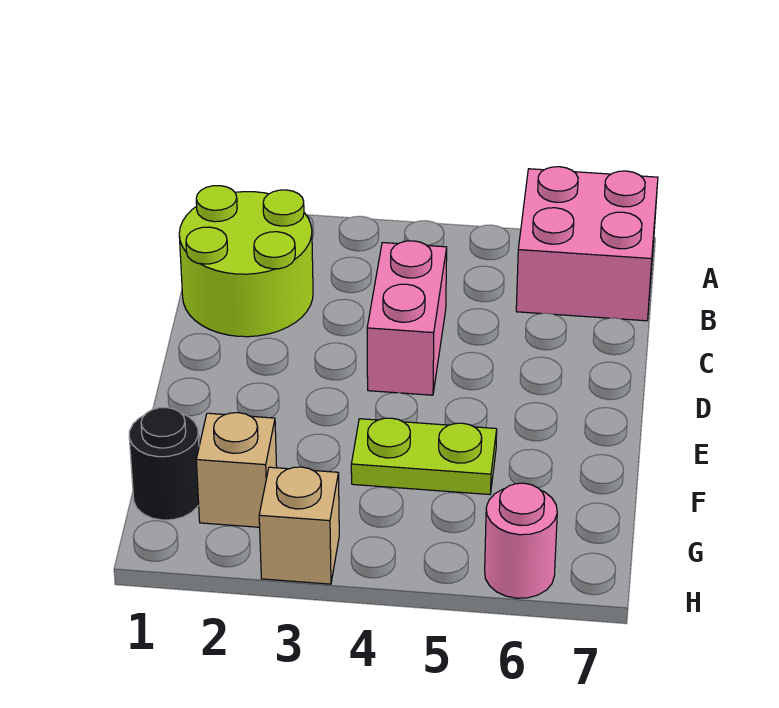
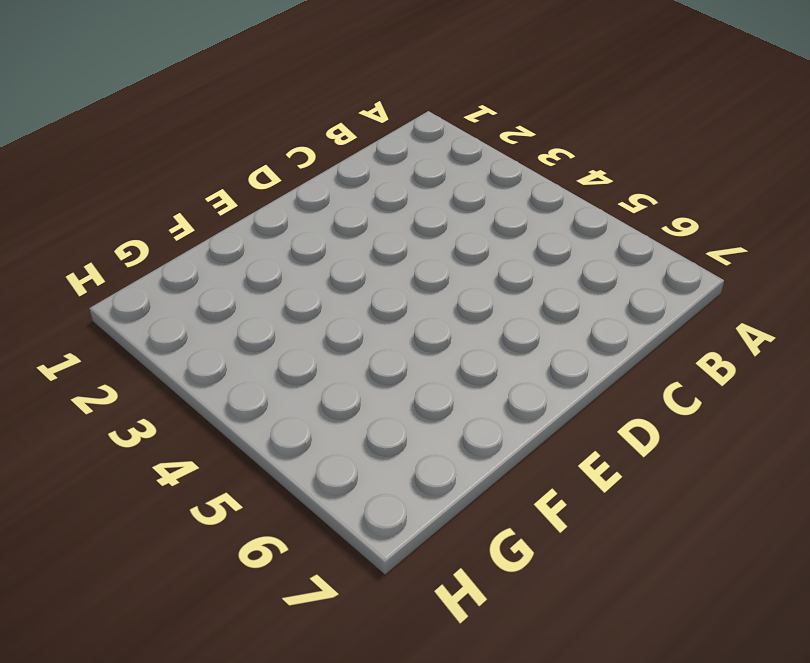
none -> pink 2x2 brick [516,167,658,321]
none -> lime 2x2 round brick [179,186,313,337]

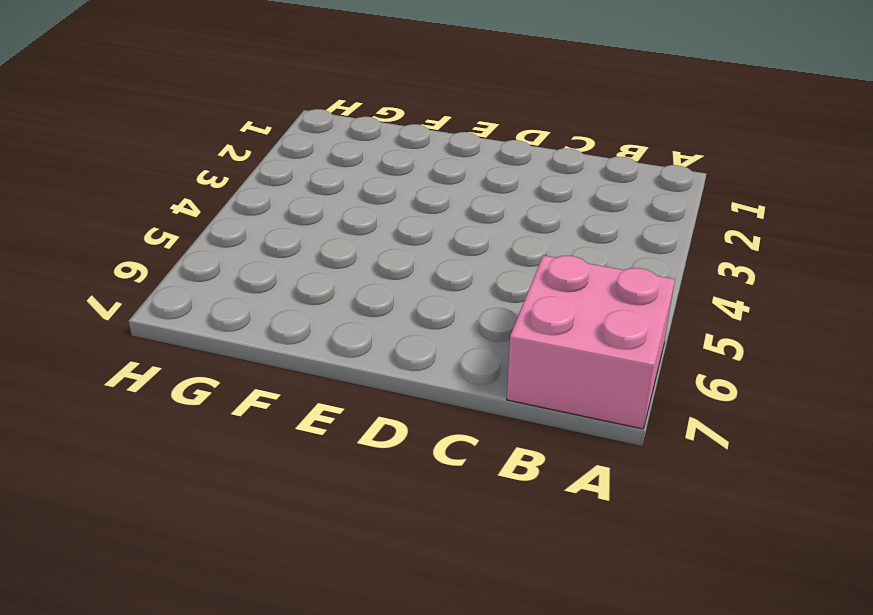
none -> lime 2x2 round brick [179,186,313,337]
none -> pink 1x2 brick [367,241,447,395]

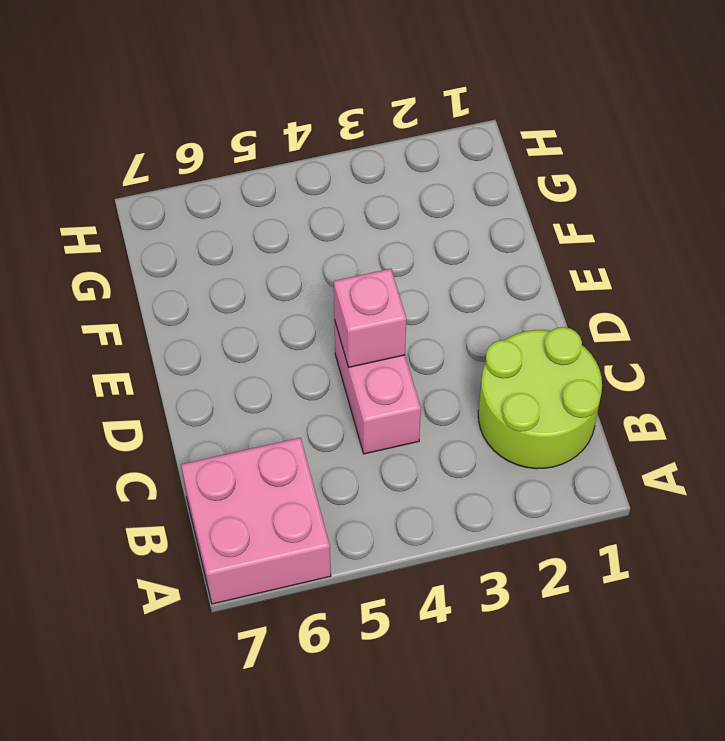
pink 1x1 brick [334,269,406,368] -> none
none -> lime 1x2 plate [351,418,497,495]
none -> black 1x1 round brick [129,407,199,520]

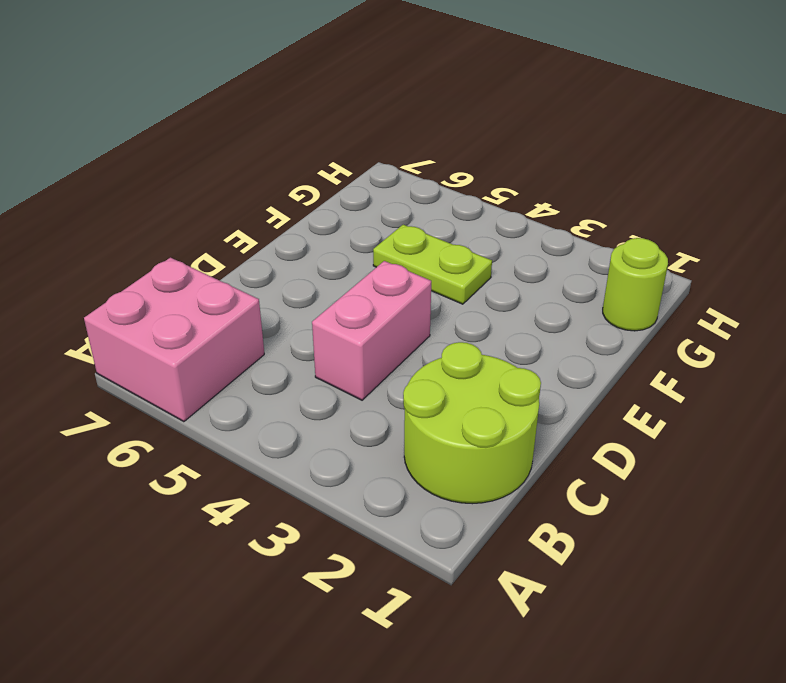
lime 1x1 round brick [603,238,668,331] -> black 1x1 round brick [129,407,199,520]
none -> tan 1x1 brick [196,413,277,527]
none -> tan 1x1 brick [259,467,339,584]

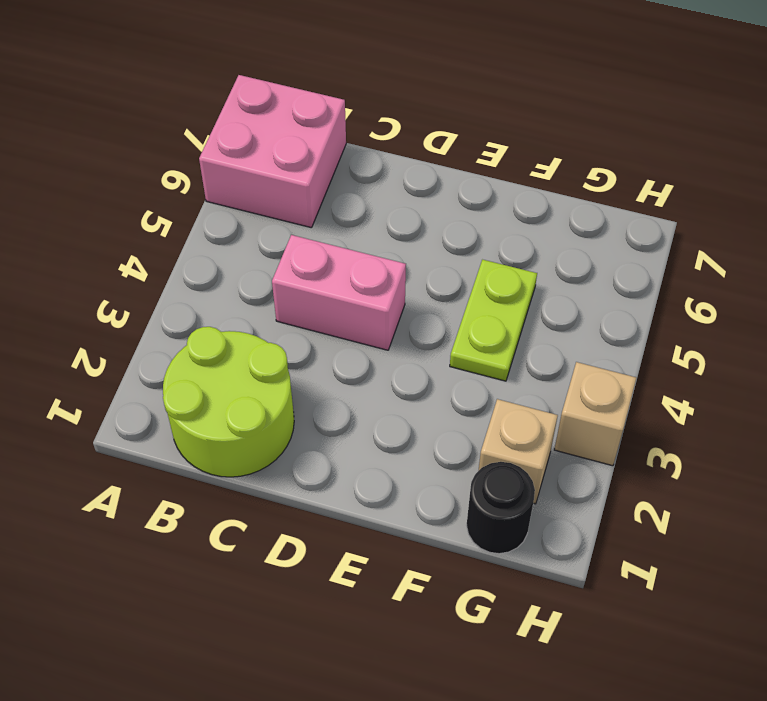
none -> pink 1x1 round brick [485,483,557,598]

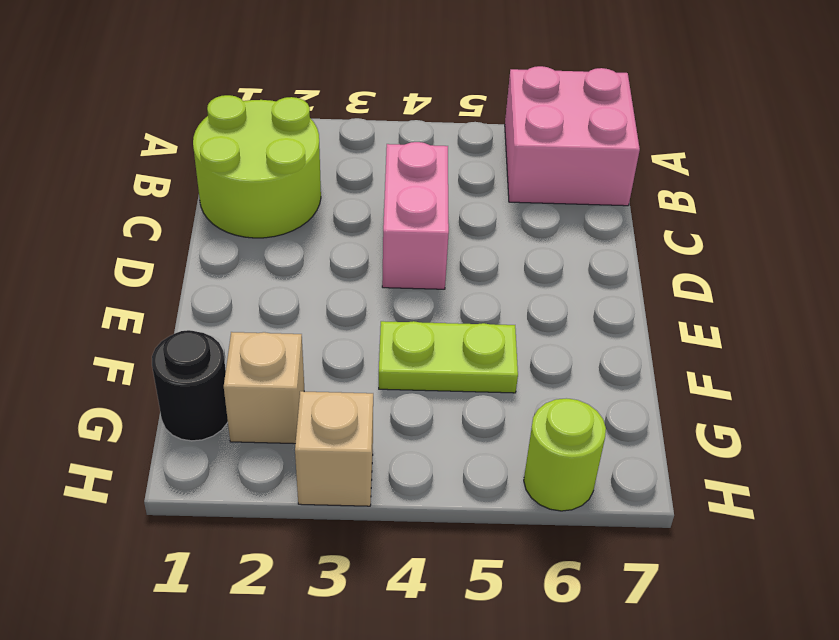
lime 1x1 round brick [524,398,606,511] -> pink 1x1 round brick [485,483,557,598]

